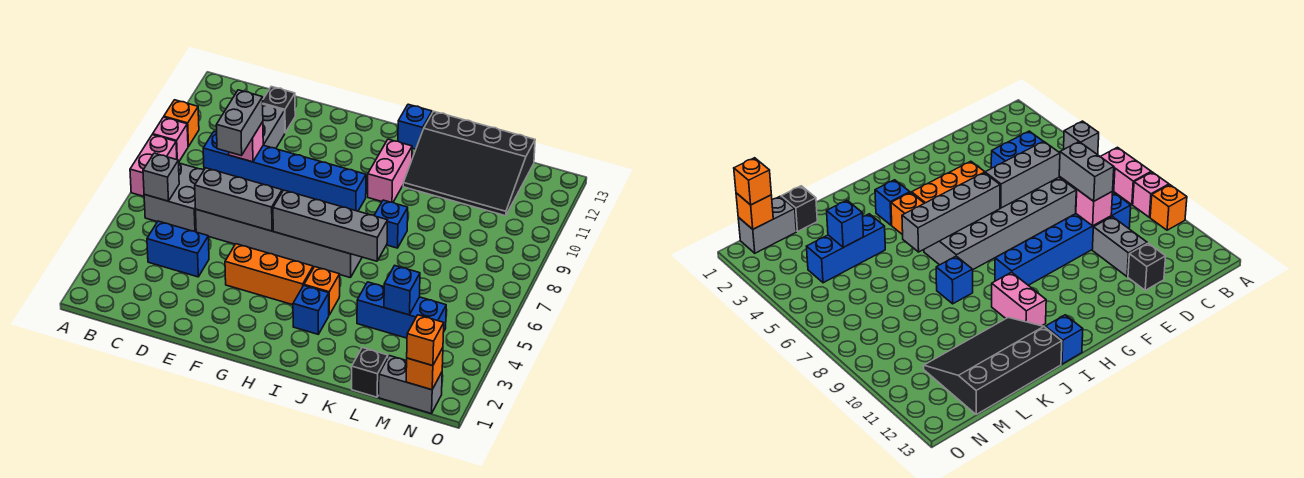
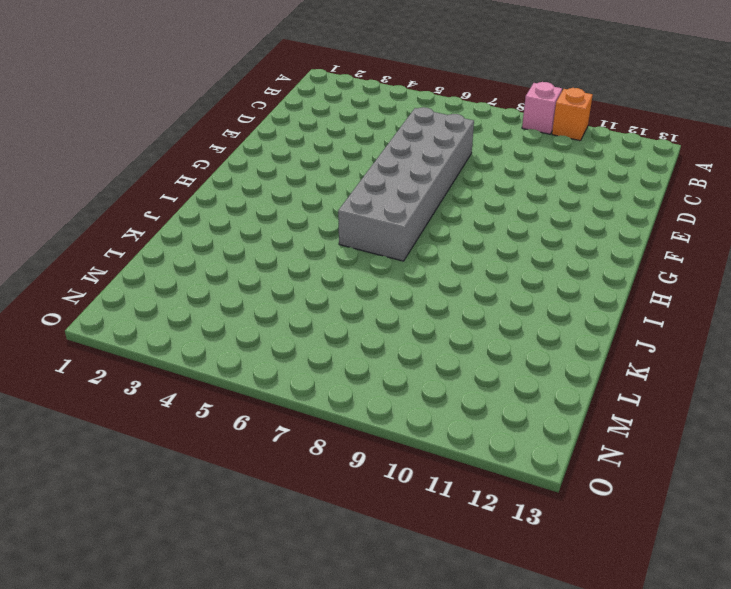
none -> pink 1x2 brick [130,135,177,196]
none -> grey 2x2 brick [144,163,204,232]
none -> blue 1x2 brick [147,221,209,277]

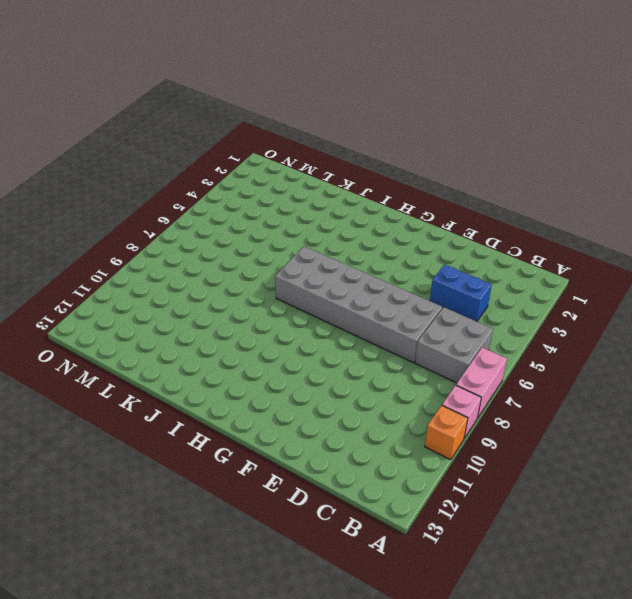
none -> blue 1x6 brick [203,132,366,211]
none -> grey 1x2 brick [263,104,285,148]
none -> black 1x1 brick [263,87,295,133]

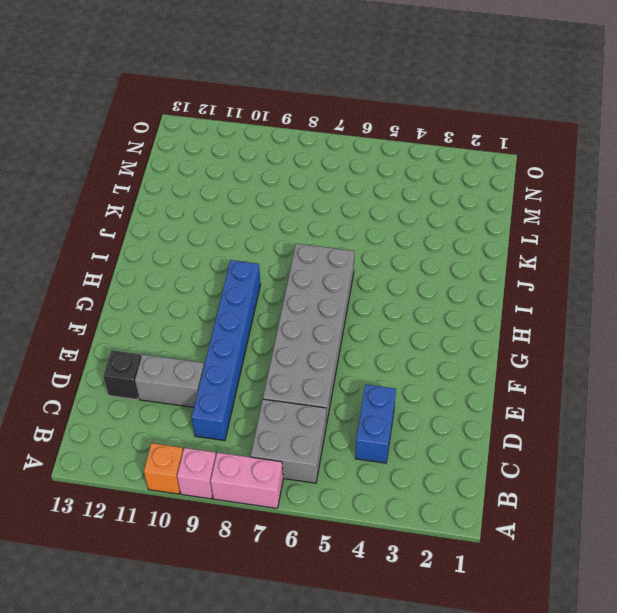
none -> orange 1x3 brick [225,244,313,305]
none -> blue 1x1 brick [293,286,329,334]
none -> orange 1x1 brick [304,267,340,315]

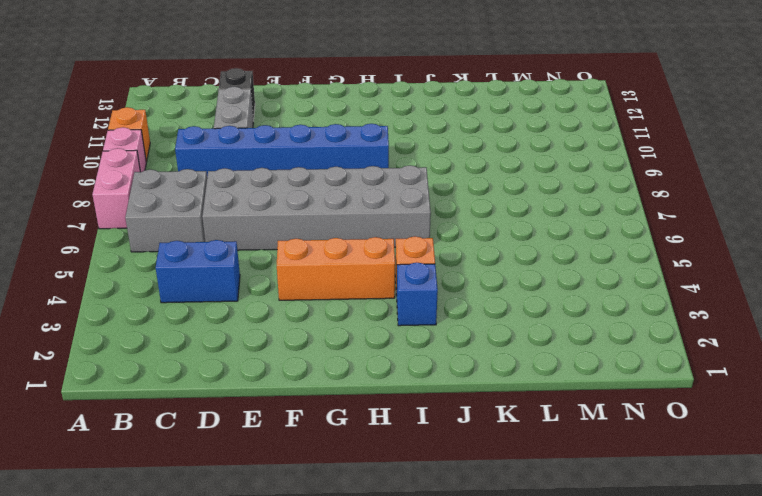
none -> pink 1x2 brick [368,139,412,202]
none -> blue 1x1 brick [398,104,432,149]
none -> blue 1x1 brick [374,200,408,248]

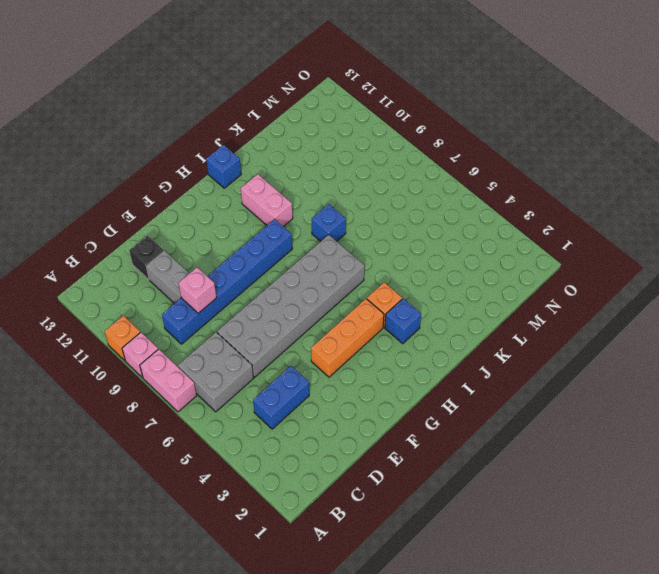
none -> black 3x4 slope [403,111,535,216]
none -> blue 1x3 brick [357,282,446,338]
none -> black 1x1 brick [352,348,388,397]

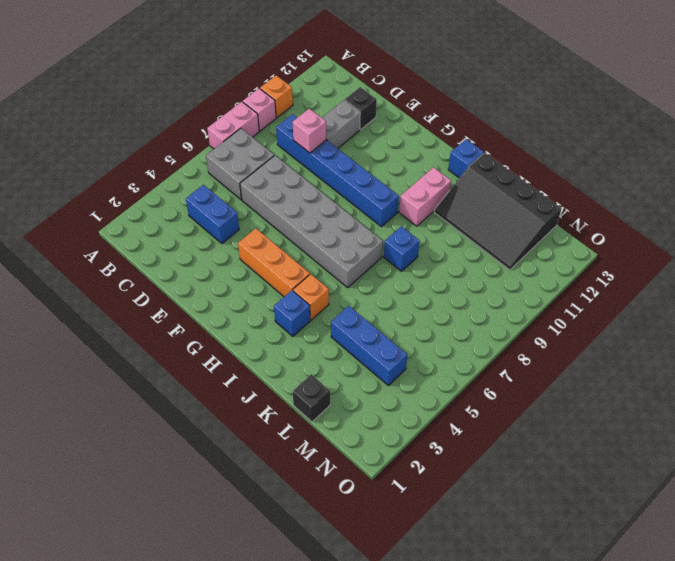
none -> grey 1x2 brick [379,356,442,414]
none -> grey 1x1 brick [143,153,179,201]
none -> grey 1x3 brick [195,168,282,231]

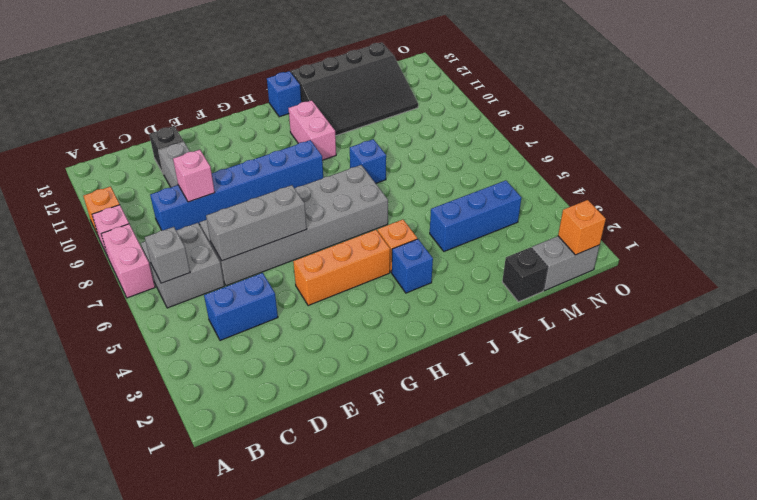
none -> grey 1x4 brick [273,190,388,261]
none -> blue 1x1 brick [384,266,420,315]
none -> grey 1x2 brick [216,90,263,156]

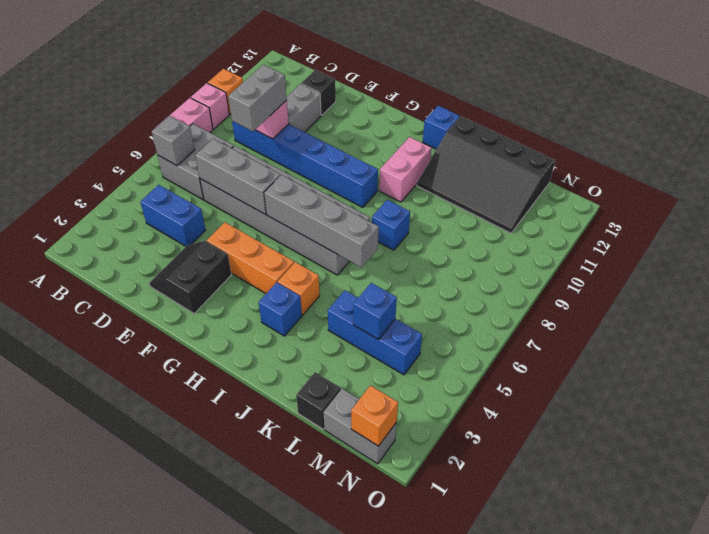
black 2x2 slope [149,241,231,314] -> none
none -> orange 1x1 brick [407,315,444,366]

